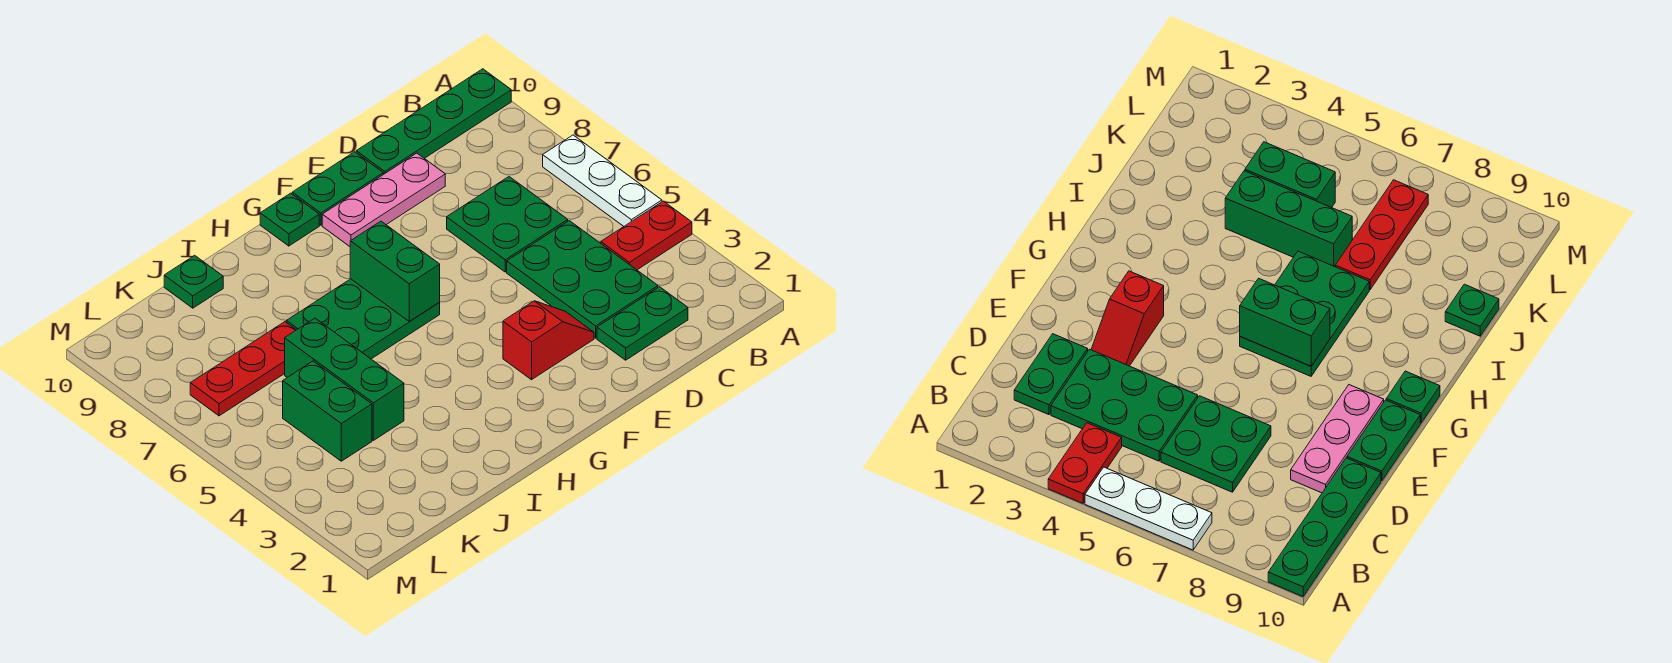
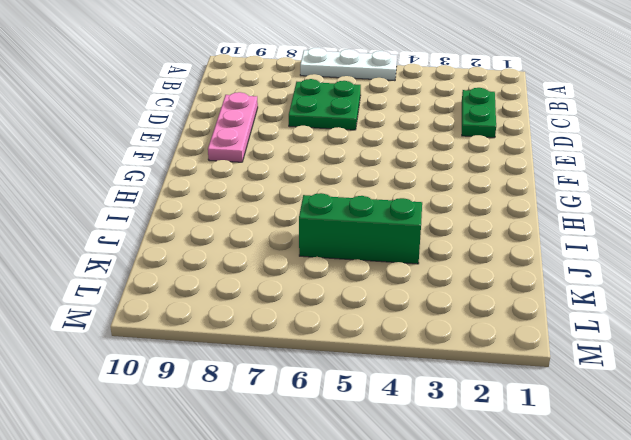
none -> red 1x2 plate [601,201,692,270]
none -> green 1x4 plate [356,69,511,174]
none -> green 2x3 plate [507,221,658,338]

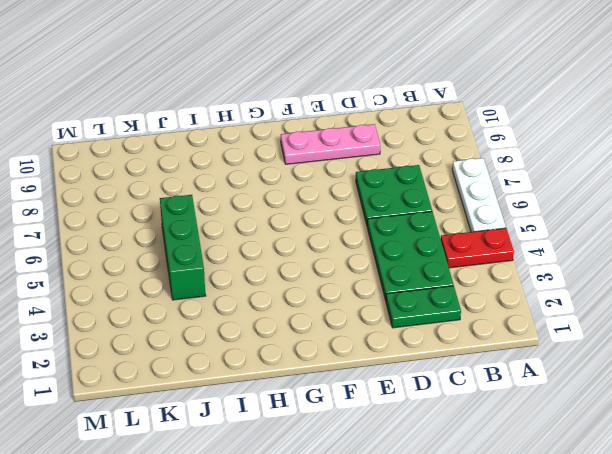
none -> green 1x4 plate [356,69,511,174]
none -> red 1x2 slope [503,301,594,380]
none -> green 1x2 plate [292,152,383,225]

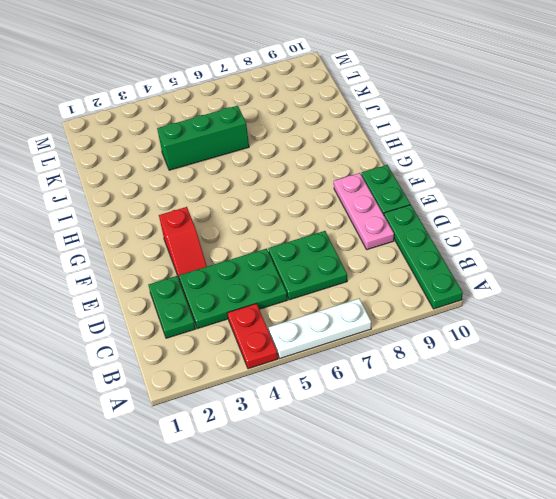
none -> green 2x3 plate [286,279,440,359]
none -> green 1x1 plate [260,193,319,246]
none -> red 1x3 plate [190,322,296,416]

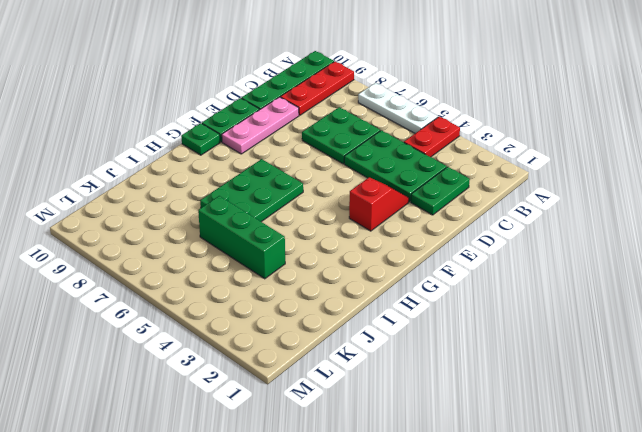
red 1x3 plate [281,62,354,115] -> red 1x3 plate moved to [190,322,296,416]
none -> green 1x1 plate [164,255,223,308]
none -> green 1x2 brick [283,361,372,461]
none -> green 1x2 brick [350,221,440,322]

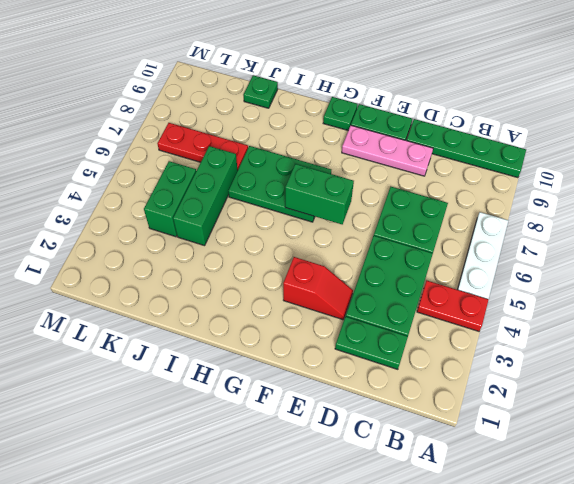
green 1x2 brick [285,164,354,224] -> green 1x2 brick turned to [350,221,440,322]

